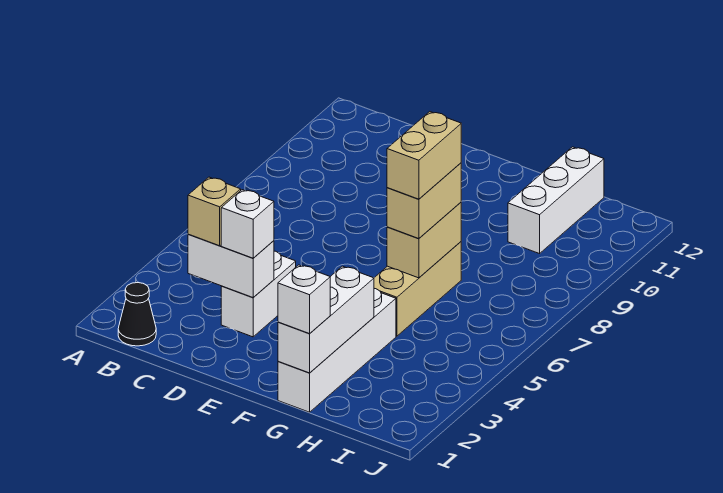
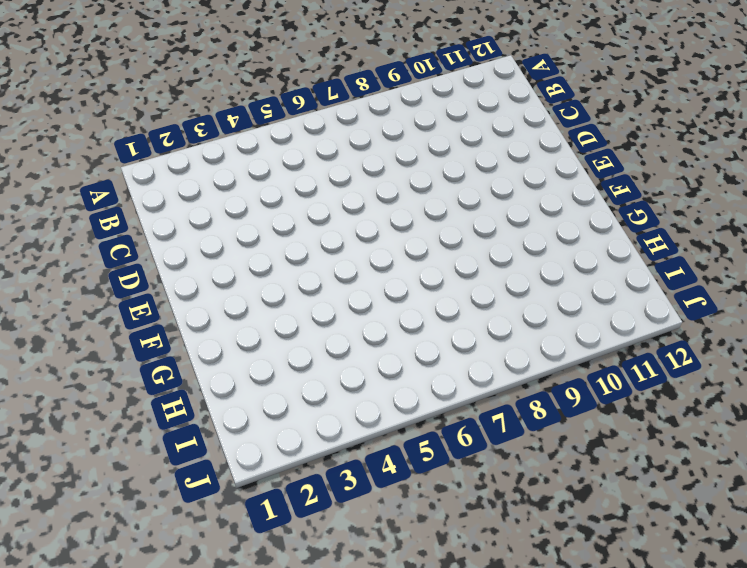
none -> black 1x1 cone [118,283,156,346]
none -> white 1x2 brick [221,251,296,337]
none -> white 1x4 brick [278,288,396,412]

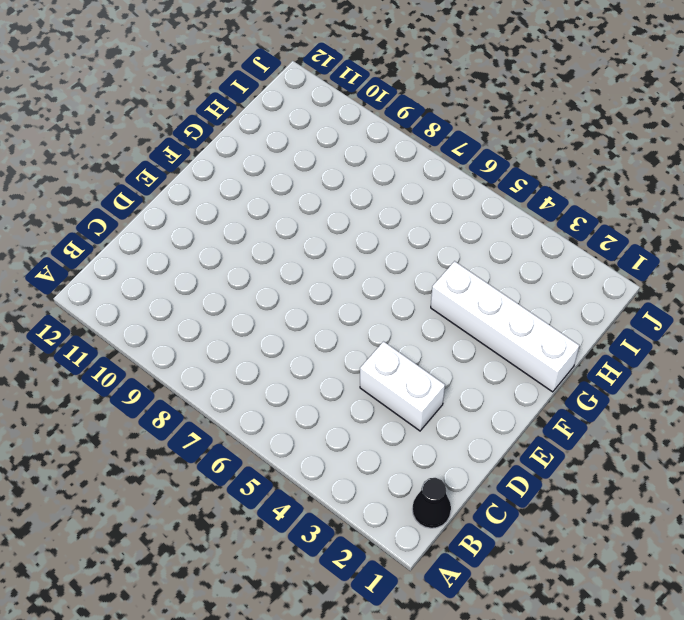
none -> tan 1x3 brick [374,242,461,336]
none -> white 1x3 brick [508,147,604,254]
none -> white 1x2 brick [188,234,274,297]

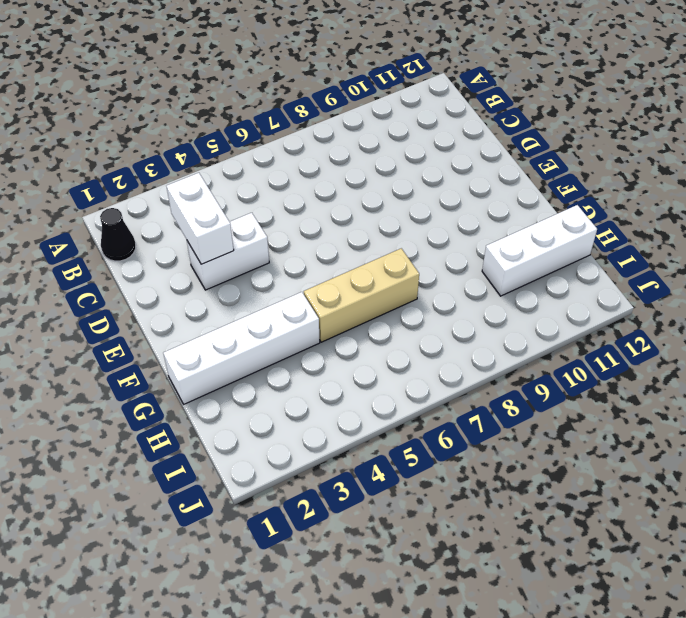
none -> white 1x3 brick [278,266,374,373]
none -> tan 1x2 brick [387,202,461,278]
none -> tan 1x1 brick [188,177,241,246]

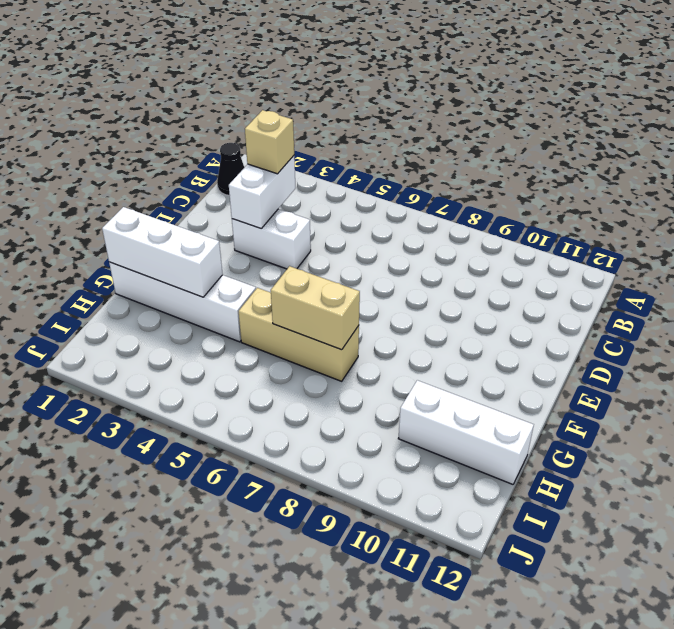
none -> white 1x1 brick [221,190,274,258]
none -> white 1x1 brick [278,265,330,334]
none -> tan 1x2 brick [387,163,461,239]

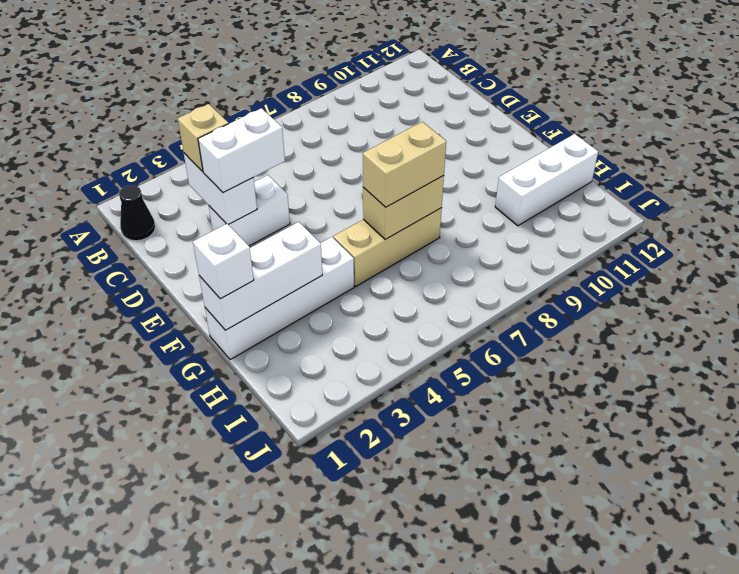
white 1x2 brick [198,108,285,193] -> white 1x1 brick [221,190,274,258]
none -> tan 1x2 brick [387,112,461,199]

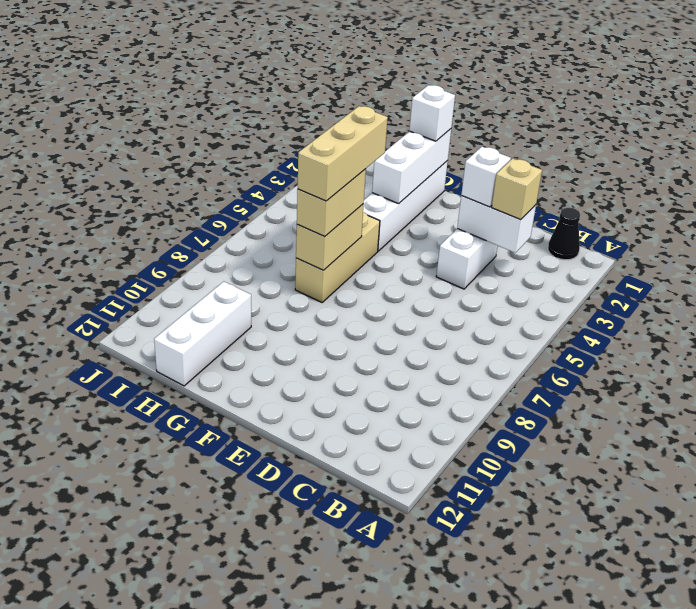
tan 1x3 brick [298,106,388,201] -> tan 1x2 brick [387,112,461,199]

